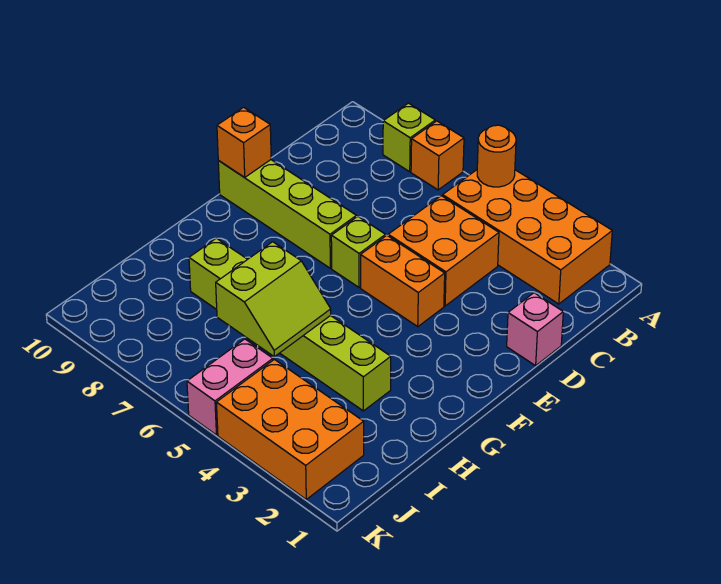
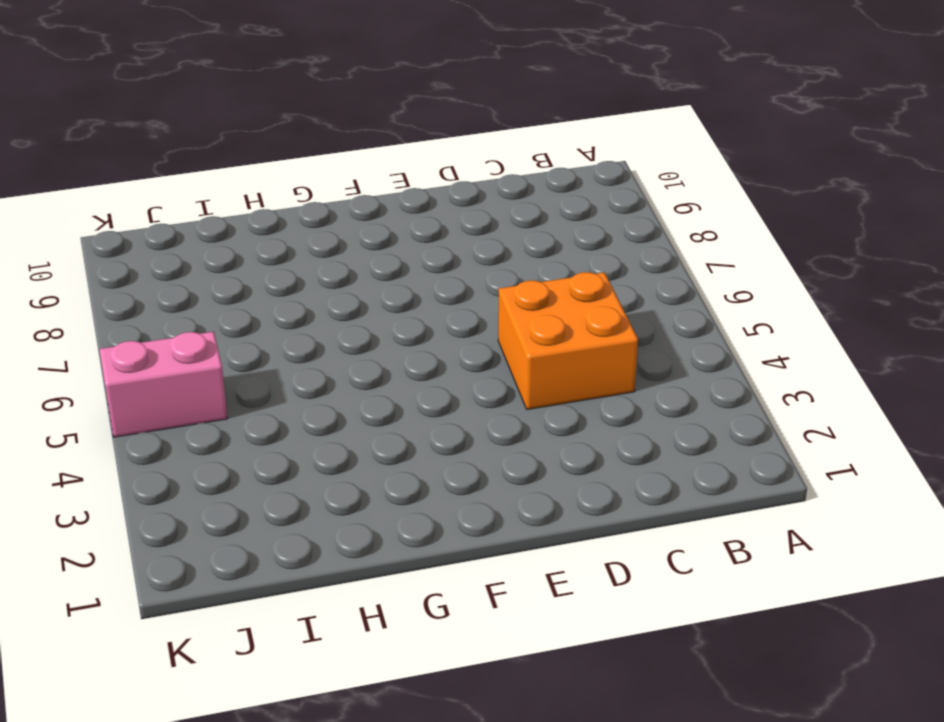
none -> orange 2x4 brick [443,170,612,304]
none -> orange 1x1 brick [411,121,464,190]
none -> lime 1x1 brick [383,103,435,172]

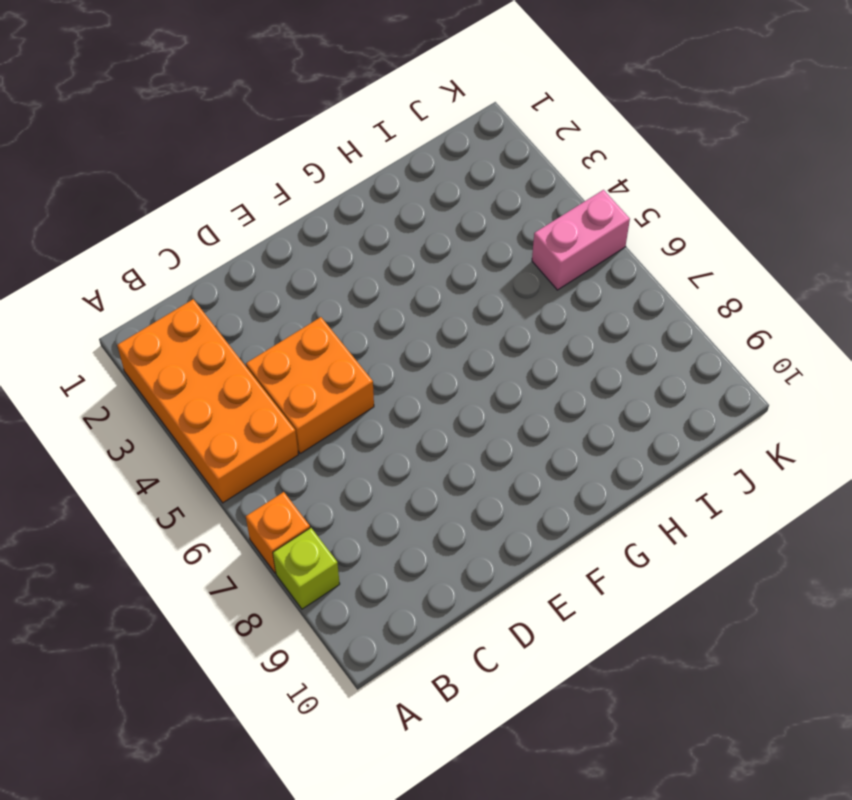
none -> pink 1x1 brick [507,293,563,366]
none -> orange 1x2 brick [361,235,445,327]
none -> lime 1x1 brick [331,216,386,288]

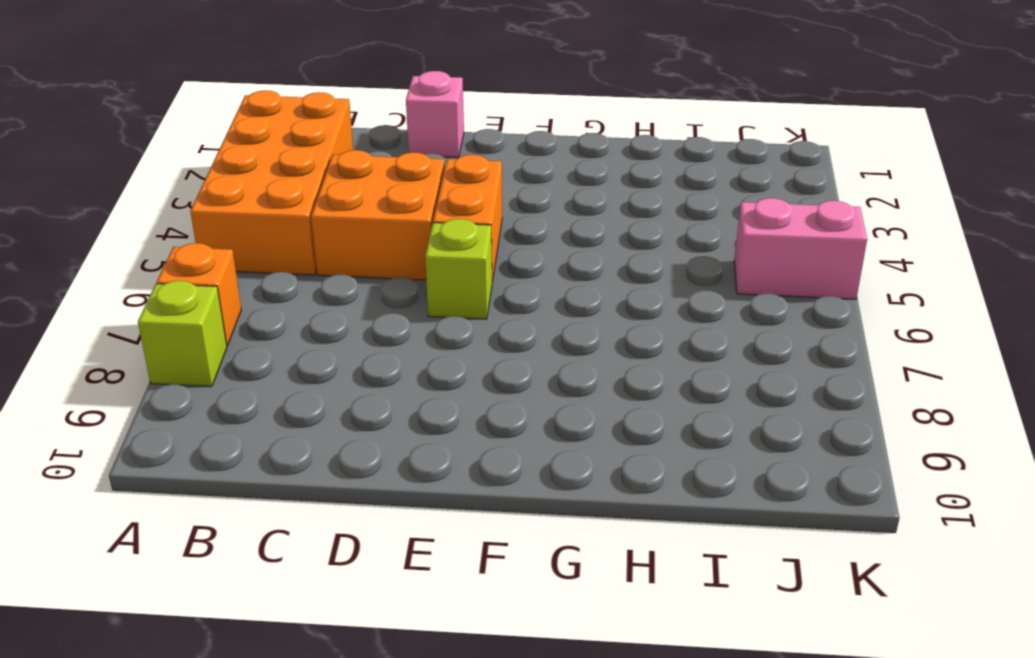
none -> lime 1x4 brick [218,160,356,268]
none -> lime 1x6 brick [189,238,391,411]
none -> orange 2x3 brick [216,359,364,499]

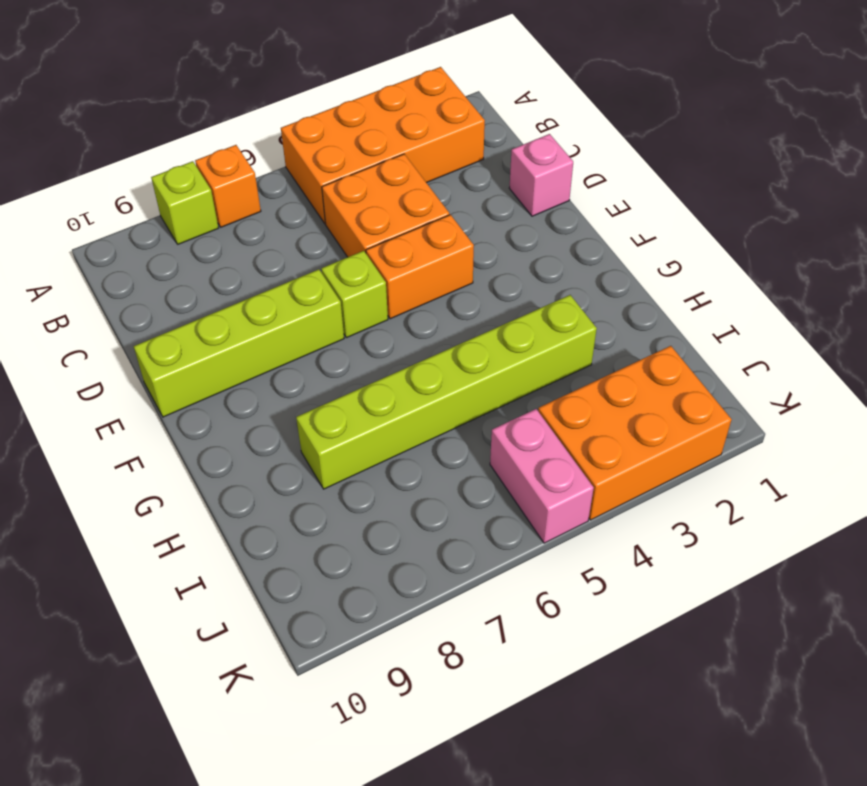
none -> orange 1x1 round brick [477,125,516,187]
none -> orange 1x1 brick [217,107,271,177]
none -> lime 2x2 slope [216,242,331,357]

